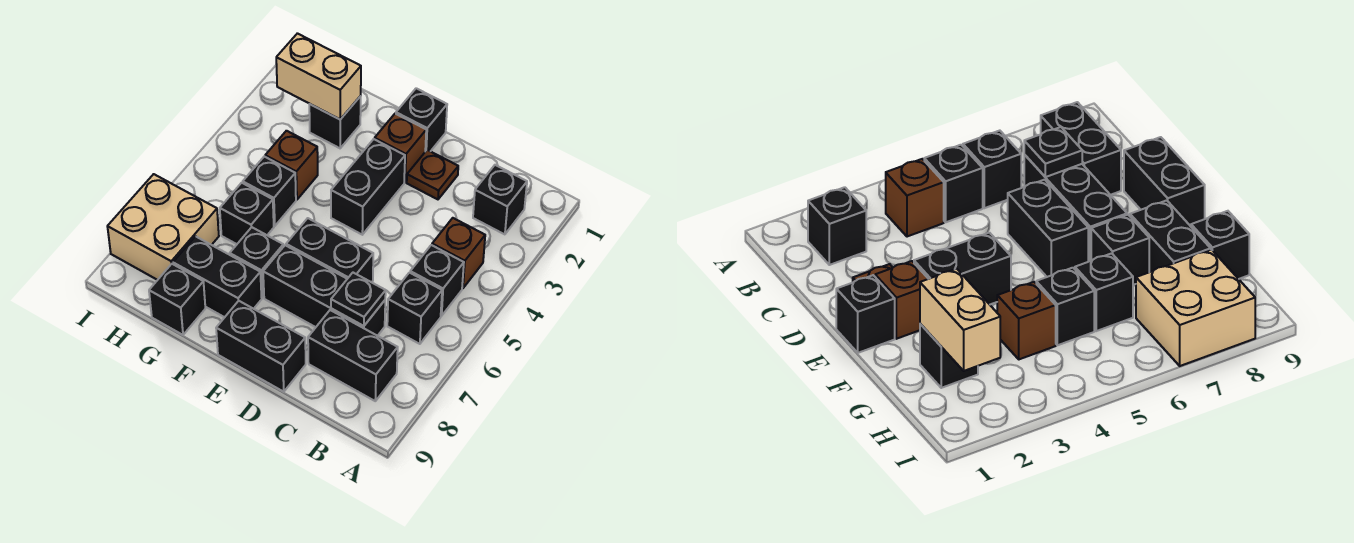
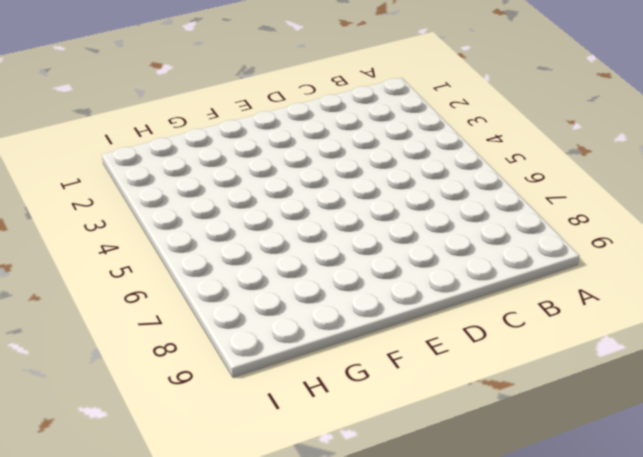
none -> black 1x1 brick [473,165,527,234]
none -> brown 1x1 brick [432,218,485,288]
none -> black 1x1 brick [410,245,464,316]

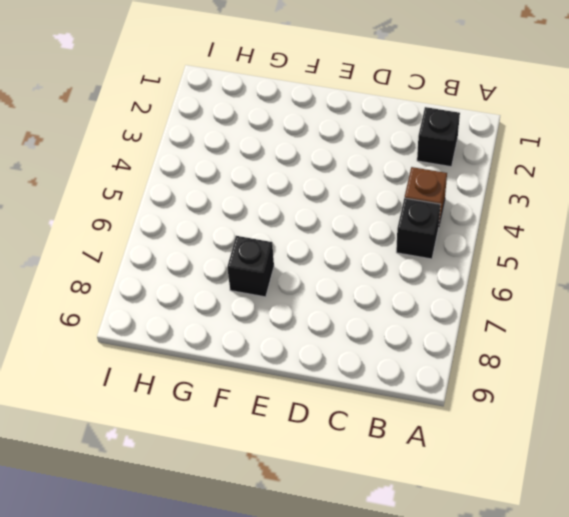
none -> black 1x1 brick [387,273,442,344]
none -> black 1x2 brick [308,310,398,401]
none -> black 1x3 brick [263,245,385,336]

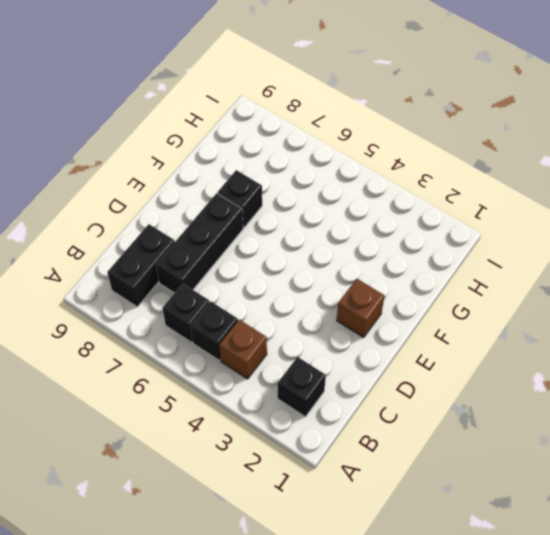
none -> brown 1x1 plate [407,150,458,199]
none -> black 1x2 brick [286,218,373,282]
none -> black 1x2 brick [216,301,306,392]

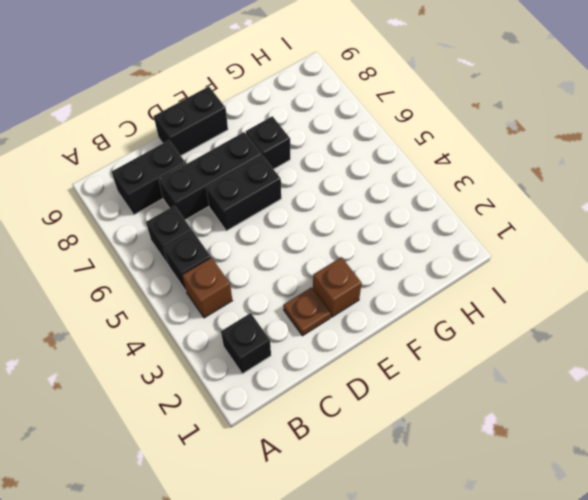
none -> black 1x1 brick [396,88,447,152]
none -> black 1x2 brick [331,139,405,235]
none -> black 1x2 brick [173,236,262,317]

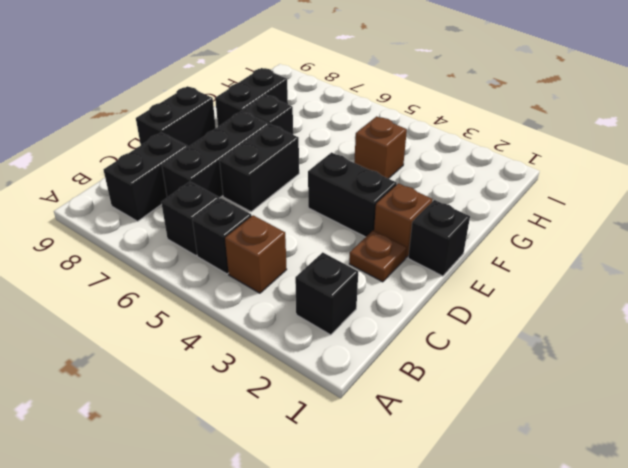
none -> black 1x1 brick [309,96,361,148]
none -> black 1x1 brick [243,157,296,226]
none -> black 1x1 brick [220,183,274,244]

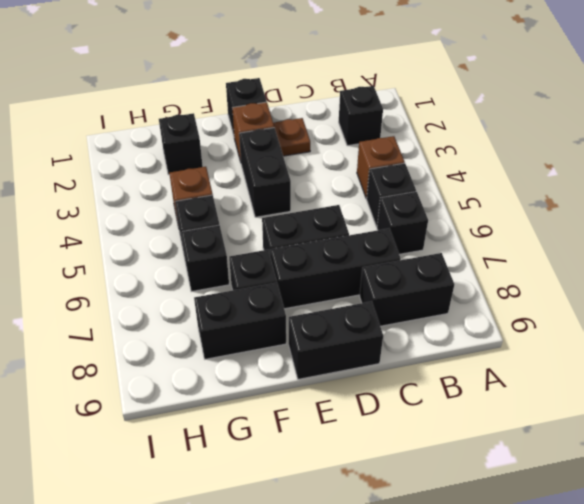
none -> black 1x1 brick [149,264,205,335]
none -> tan 2x2 brick [107,174,219,280]
none -> black 1x1 plate [331,273,386,326]

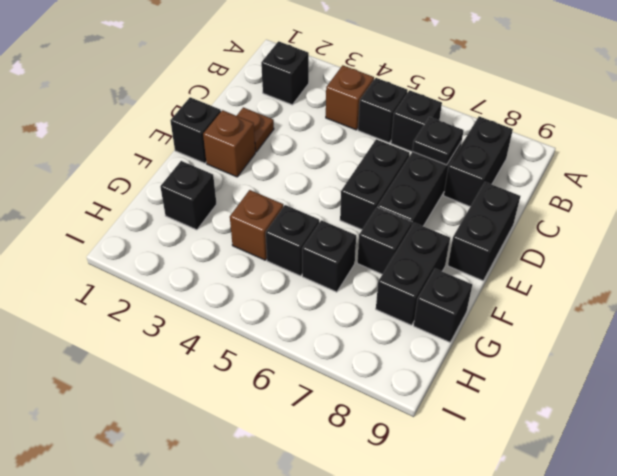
none -> black 1x2 brick [331,139,405,235]
none -> tan 2x2 brick [107,174,219,280]
none -> tan 1x2 brick [276,33,361,119]

